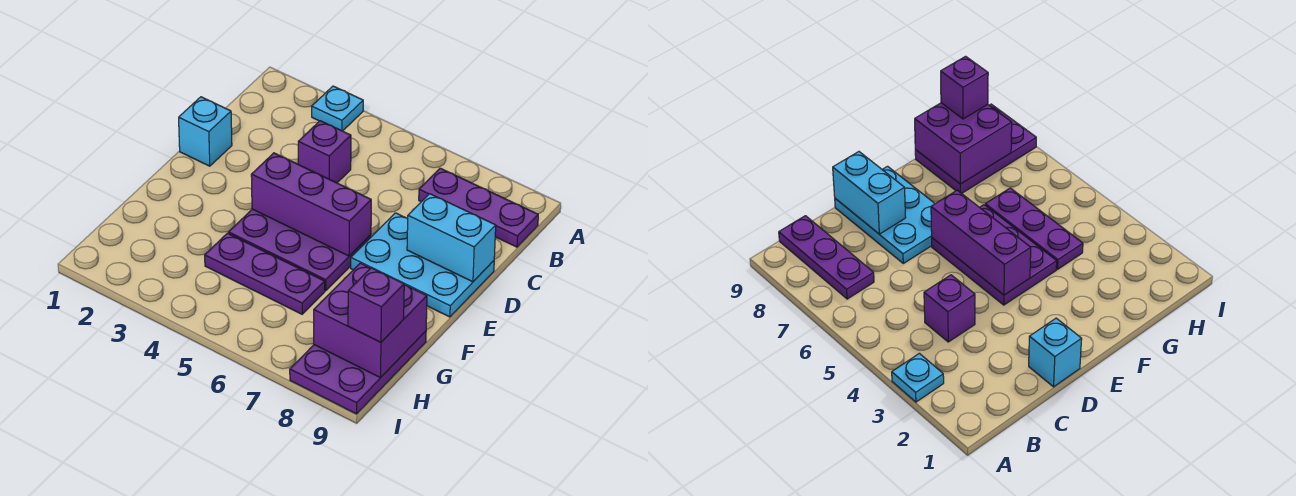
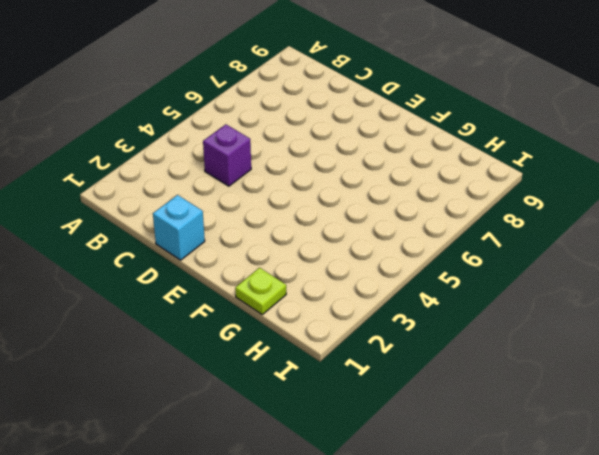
lime 1x1 plate [235,268,286,314] -> none
none -> cyan 1x1 plate [312,86,363,131]
none -> purple 1x3 plate [419,168,538,247]
none -> cyan 2x3 plate [351,213,494,317]

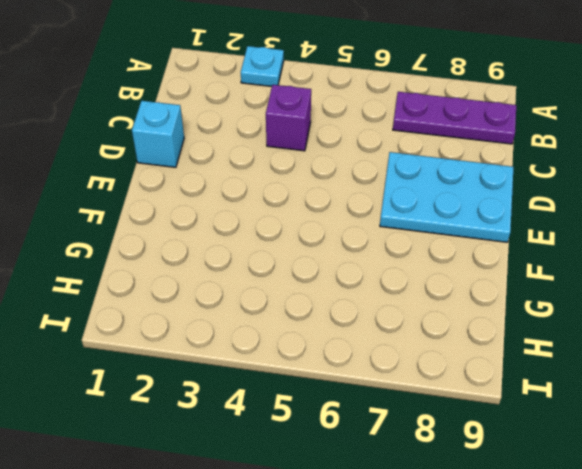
none -> purple 2x3 plate [228,209,371,291]
none -> purple 1x3 plate [205,233,325,314]
none -> purple 2x3 plate [290,331,426,414]

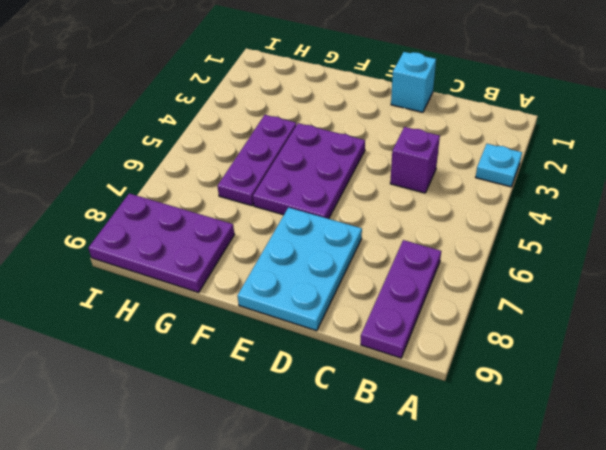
none -> cyan 1x2 brick [407,194,496,282]
none -> purple 1x3 brick [251,153,371,256]
none -> purple 2x2 brick [314,263,427,378]

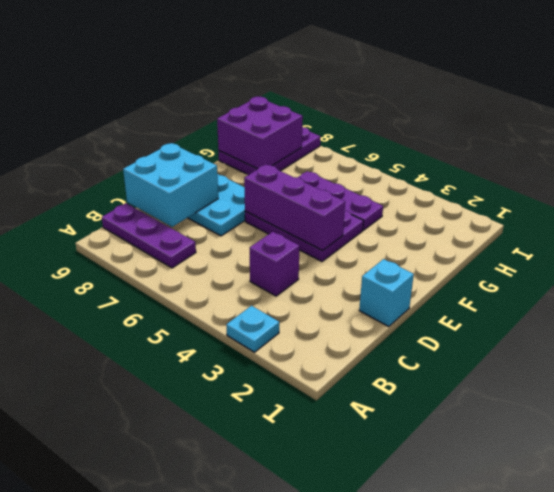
cyan 2x2 brick [123,143,218,227] -> cyan 1x2 brick [407,194,496,282]
none -> purple 1x1 brick [348,268,404,342]

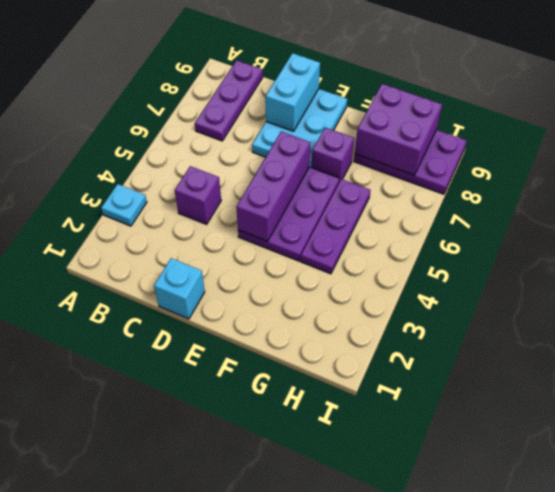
purple 1x1 brick [311,128,354,182] -> purple 1x1 brick moved to [348,268,404,342]

